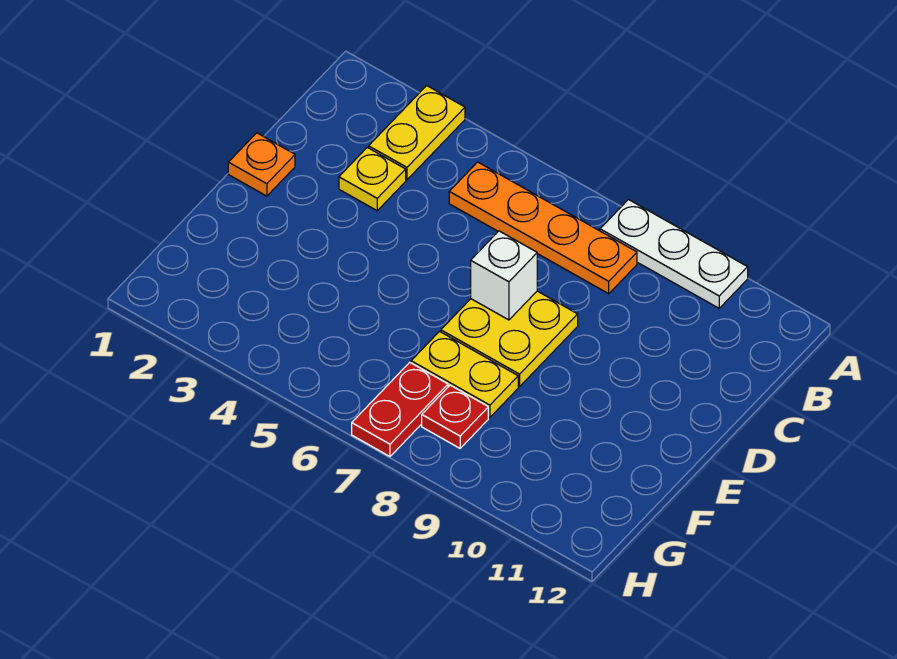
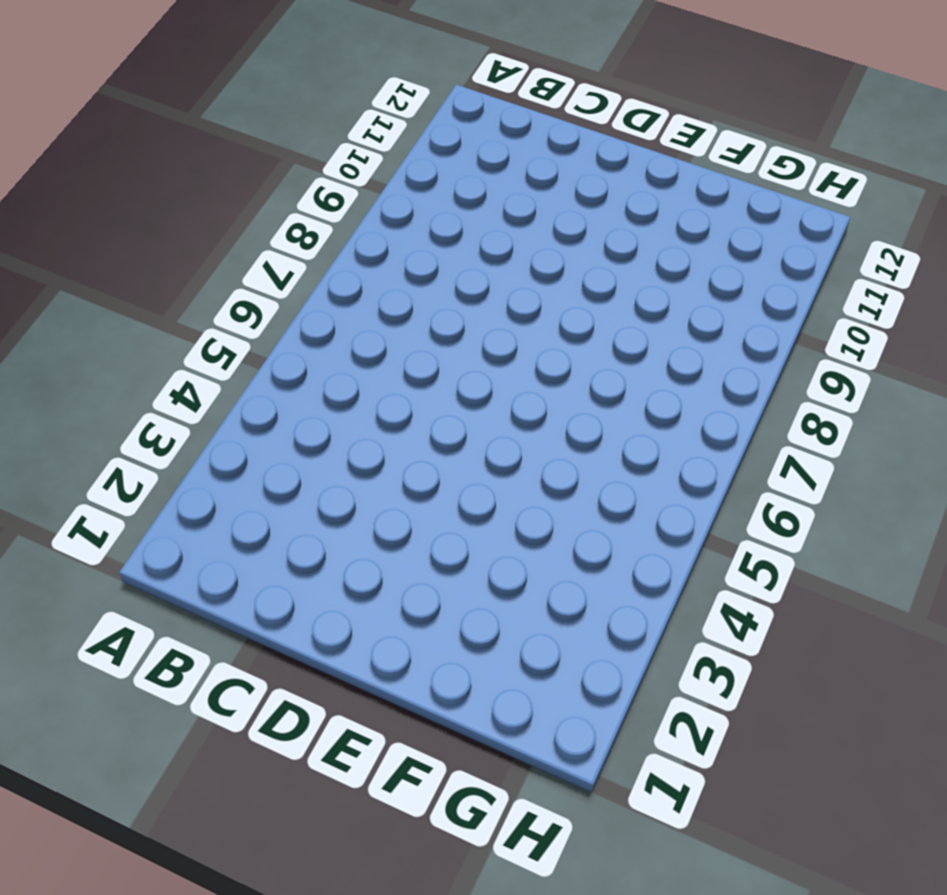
none -> yellow 1x2 plate [369,86,465,180]
none -> white 1x3 plate [600,200,748,308]

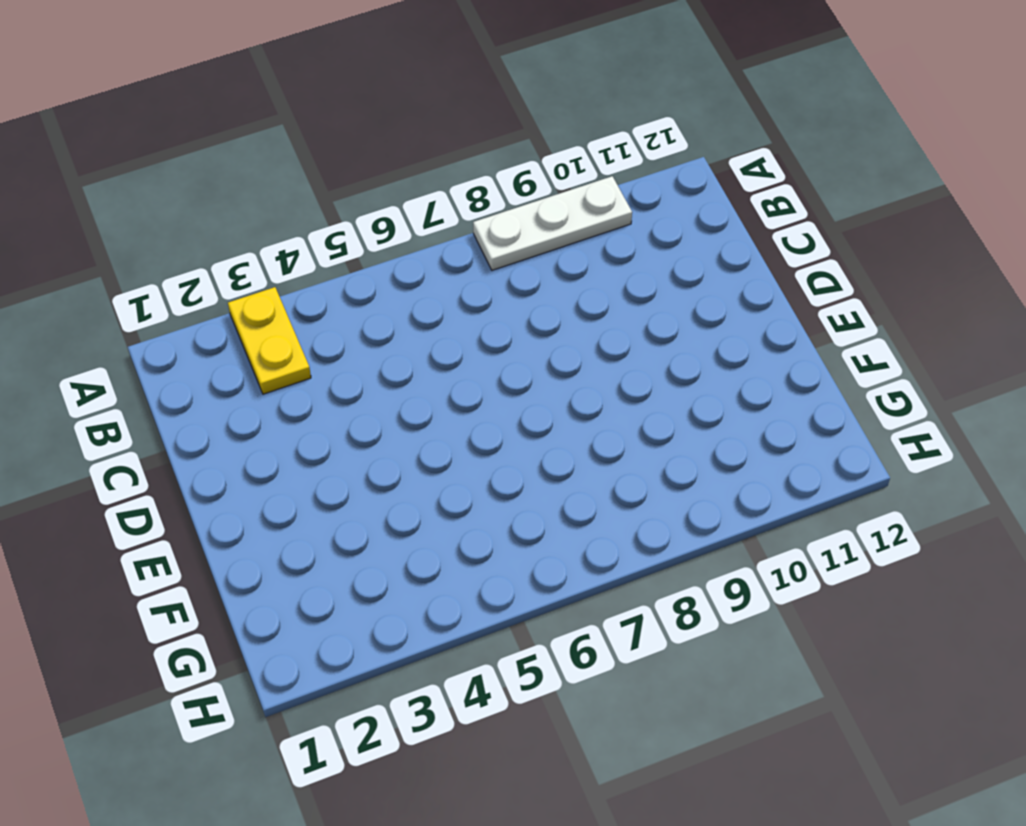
none -> orange 1x4 plate [449,162,637,294]
none -> yellow 1x1 plate [339,147,406,211]

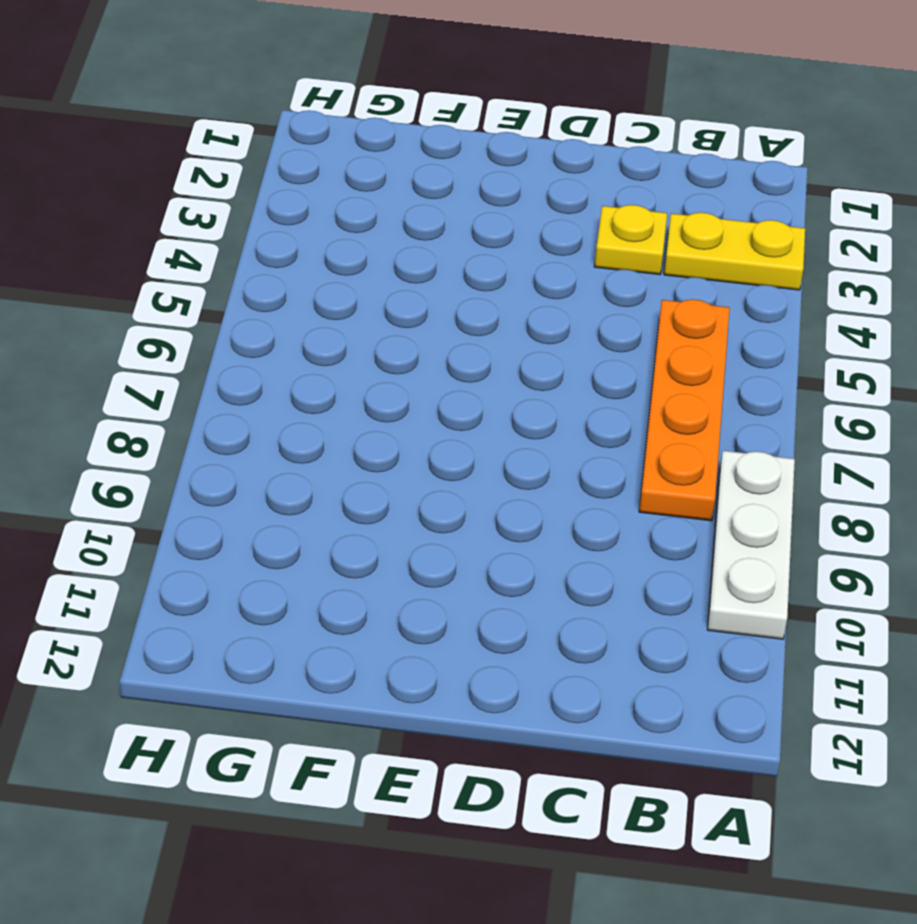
none -> orange 1x1 plate [228,133,295,196]
none -> yellow 2x2 plate [441,291,578,387]

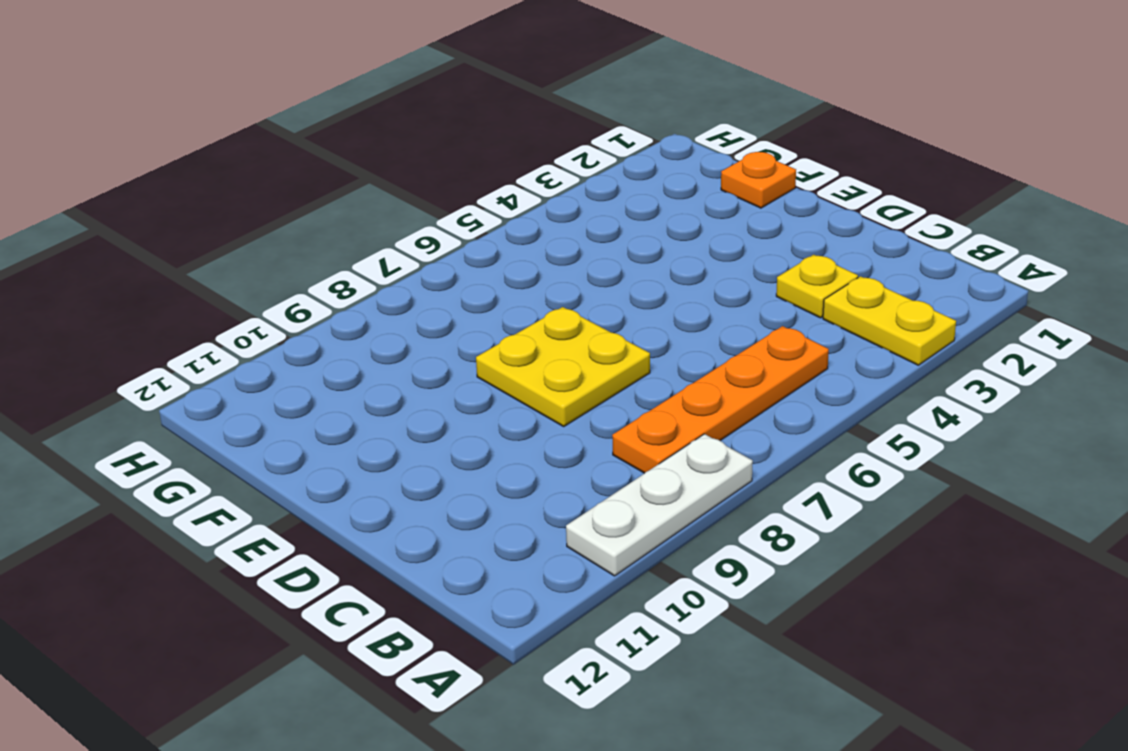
orange 1x1 plate [721,152,796,208] -> orange 1x1 plate moved to [228,133,295,196]
none -> yellow 1x2 plate [411,332,518,417]
none -> red 1x2 plate [352,362,448,456]

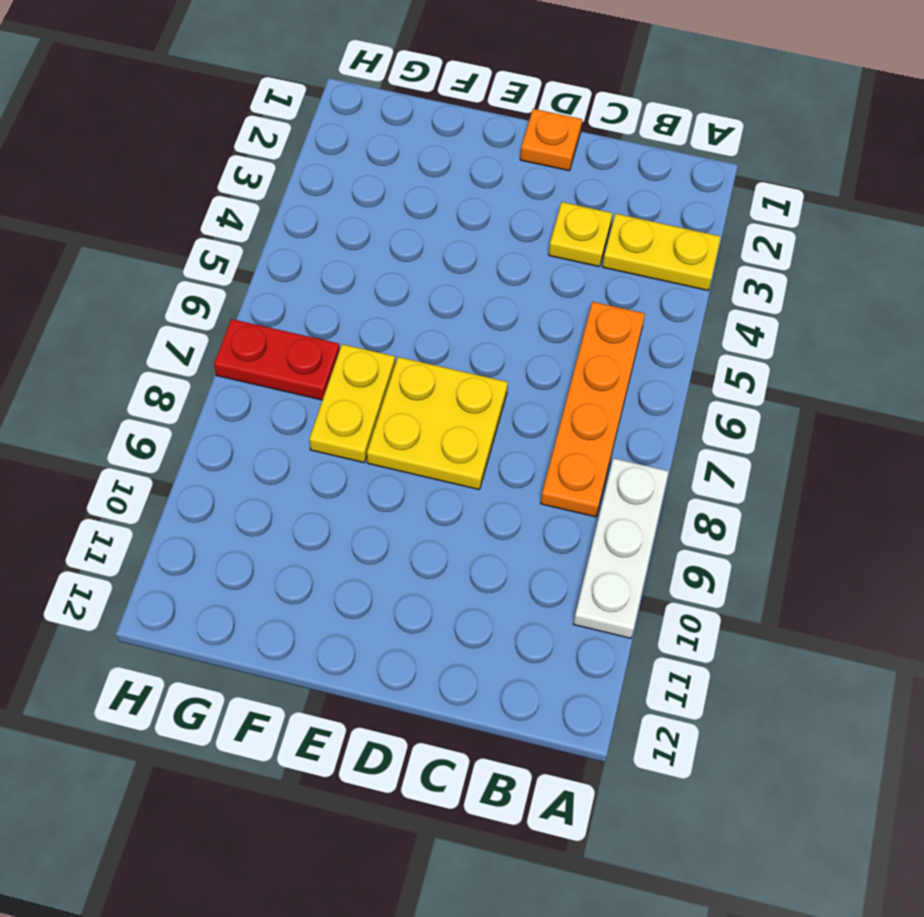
none -> red 1x1 plate [422,385,488,448]
none -> white 1x1 brick [471,231,537,320]

